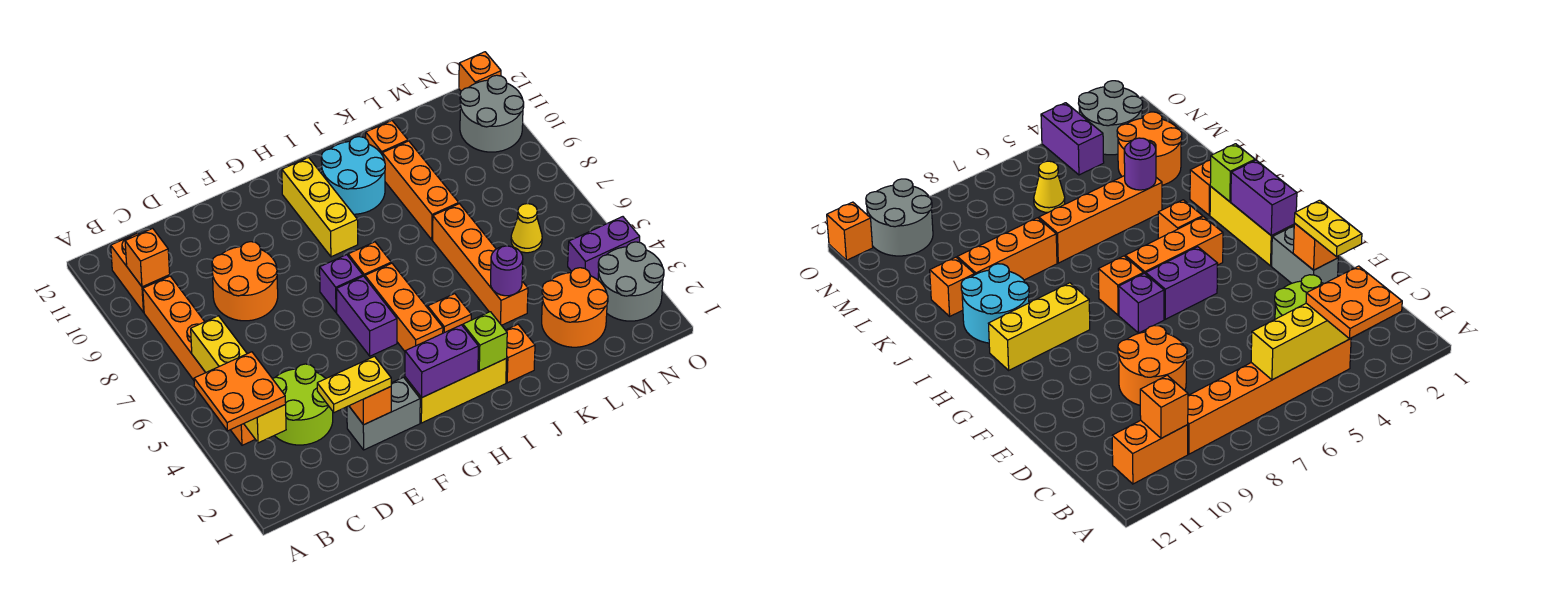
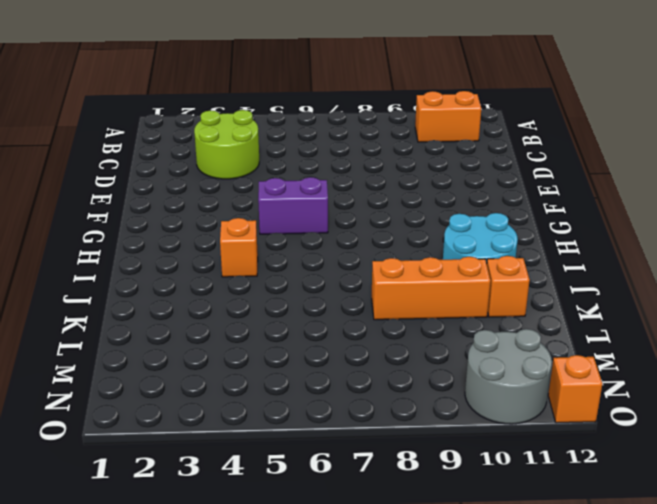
none -> orange 1x6 brick [143,276,255,445]
none -> orange 2x2 round brick [212,242,278,321]
none -> grey 1x2 brick [347,377,420,450]
none -> yellow 1x3 brick [405,358,507,423]

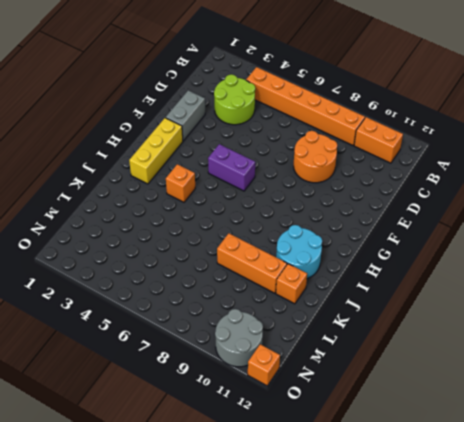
none -> purple 1x1 brick [320,255,363,313]
none -> orange 1x3 brick [365,263,443,351]
none -> orange 1x1 brick [348,242,391,277]
none -> yellow 1x3 brick [282,158,358,257]

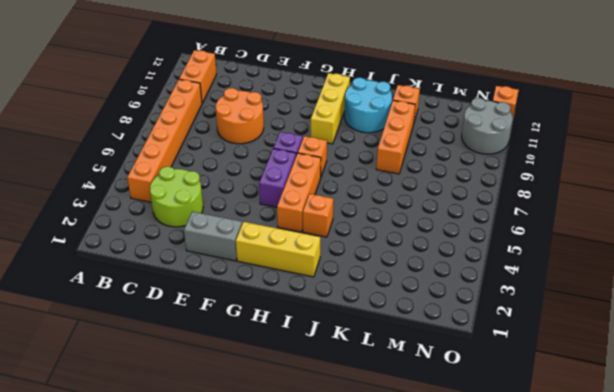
none -> orange 1x1 brick [506,324,535,383]
none -> orange 1x4 brick [433,204,528,325]
none -> orange 2x2 round brick [542,268,608,347]
none -> yellow 1x1 cone [511,203,542,253]

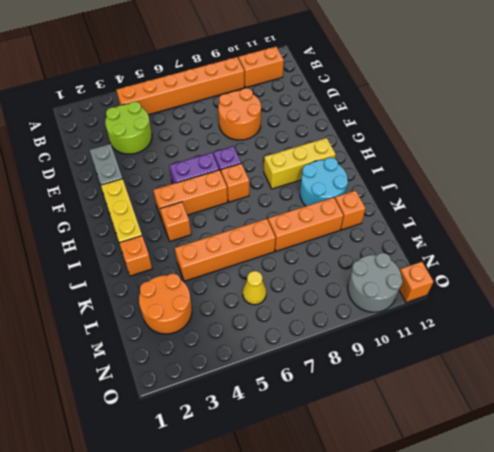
none -> grey 2x2 round brick [598,242,664,321]
none -> purple 1x2 brick [568,217,640,280]
none -> yellow 1x4 brick [191,316,286,443]
none -> orange 1x1 brick [125,228,170,287]

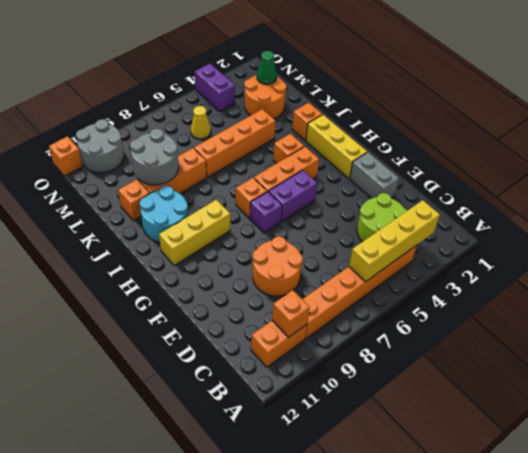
grey 2x2 round brick [130,129,179,185] -> grey 2x2 round brick moved to [598,242,664,321]
green 1x1 cone [257,51,277,84] -> none
none -> orange 1x1 brick [349,387,391,425]
none -> purple 1x2 brick [405,325,478,397]
none -> lime 1x1 brick [463,312,507,371]
none -> purple 1x1 round brick [491,246,523,296]

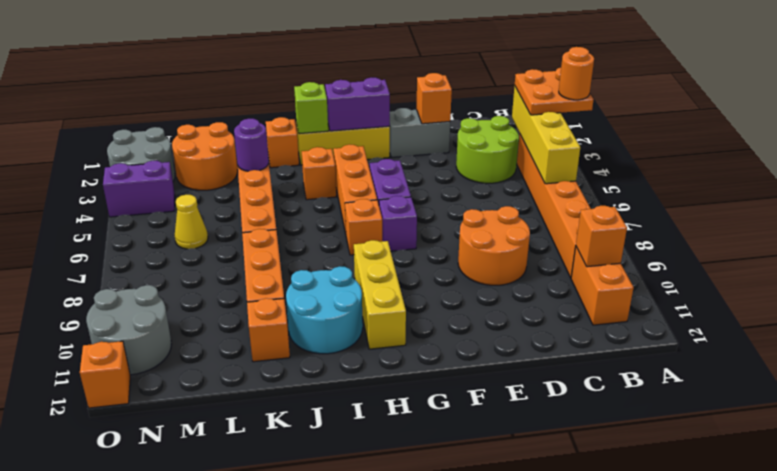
orange 1x1 round brick [559,47,594,100] -> none
none -> yellow 1x2 plate [317,356,391,413]

